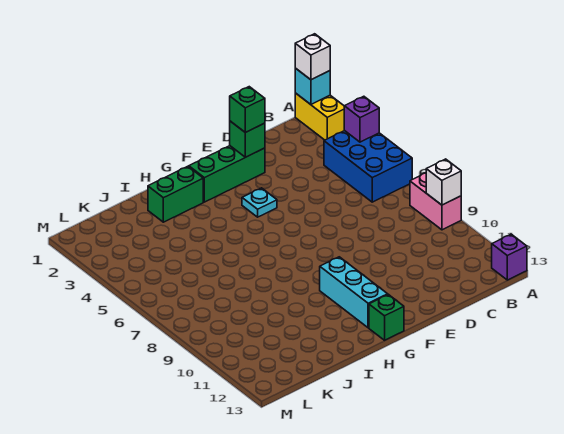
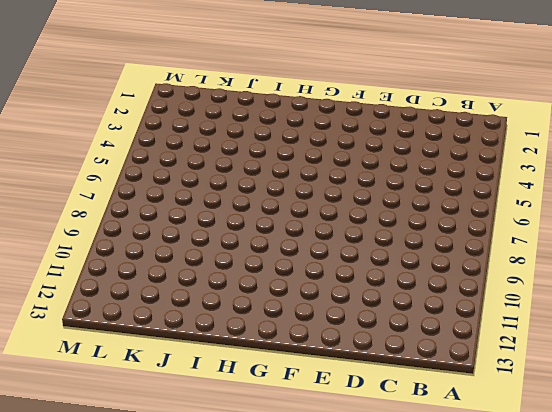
none -> yellow 1x2 brick [295,93,345,140]
none -> blue 2x3 brick [324,131,412,202]
none -> pink 1x2 brick [410,173,461,230]

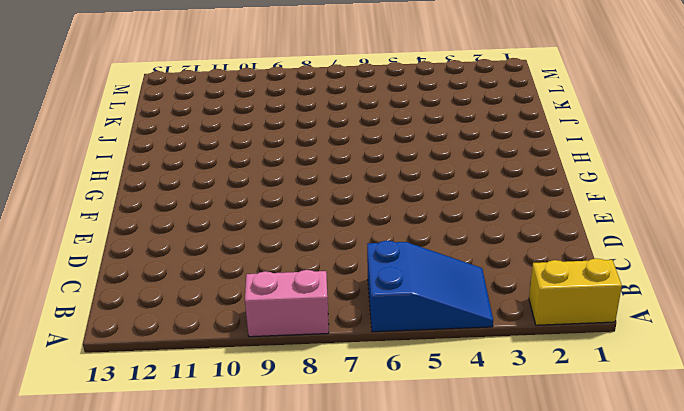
blue 2x3 slope [367,240,493,332] -> blue 2x3 brick [324,131,412,202]
none -> purple 1x1 brick [492,234,527,280]
none -> green 1x3 brick [189,146,265,202]
none -> cyan 1x1 plate [242,188,277,217]

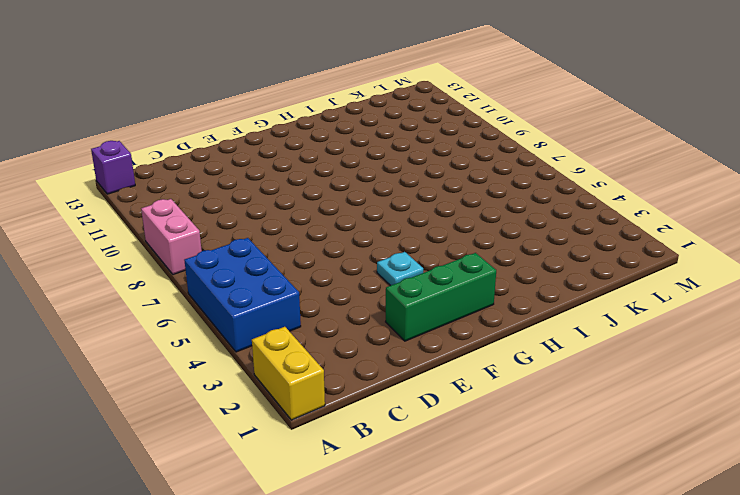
none -> cyan 1x3 brick [320,257,388,328]
none -> green 1x1 brick [369,295,404,340]
none -> green 1x2 brick [148,166,203,222]

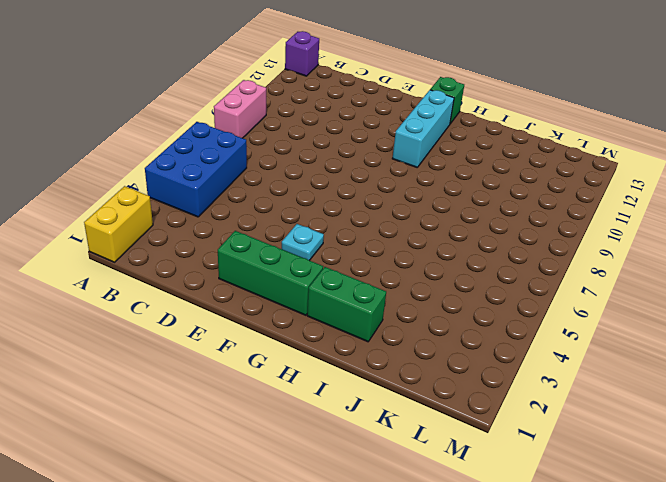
none -> cyan 1x1 brick [295,68,330,104]
none -> purple 1x1 brick [344,96,379,142]
none -> white 1x1 brick [426,159,461,205]

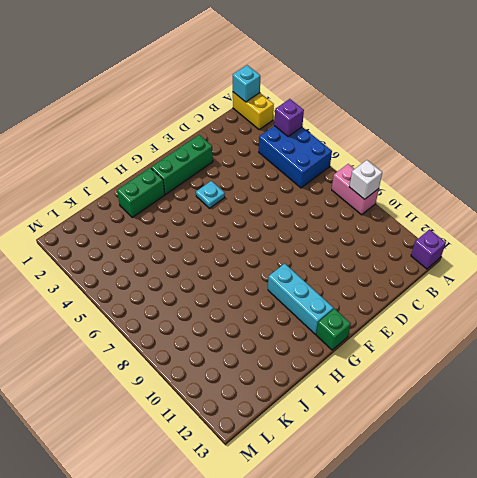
none -> green 1x1 brick [230,121,265,157]
none -> white 1x1 brick [295,34,330,80]
none -> green 1x1 brick [230,87,265,132]

